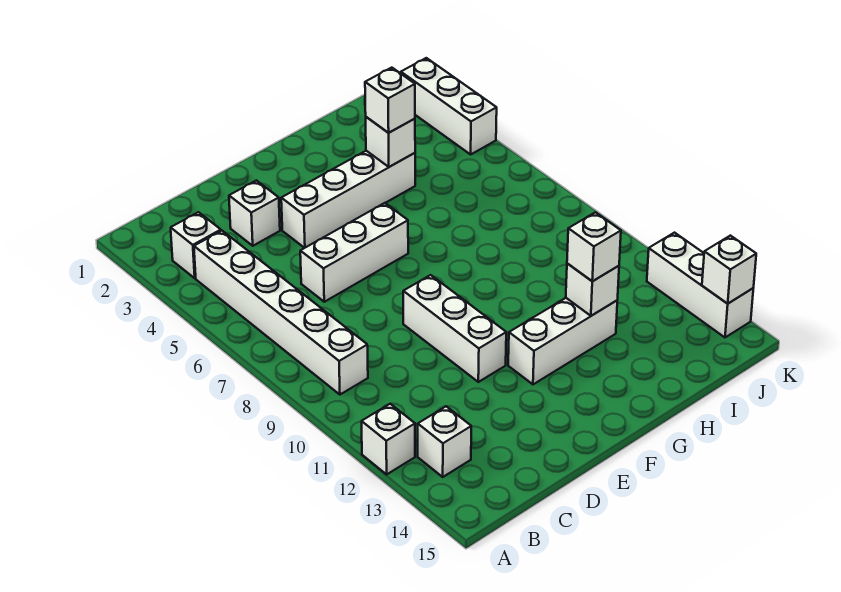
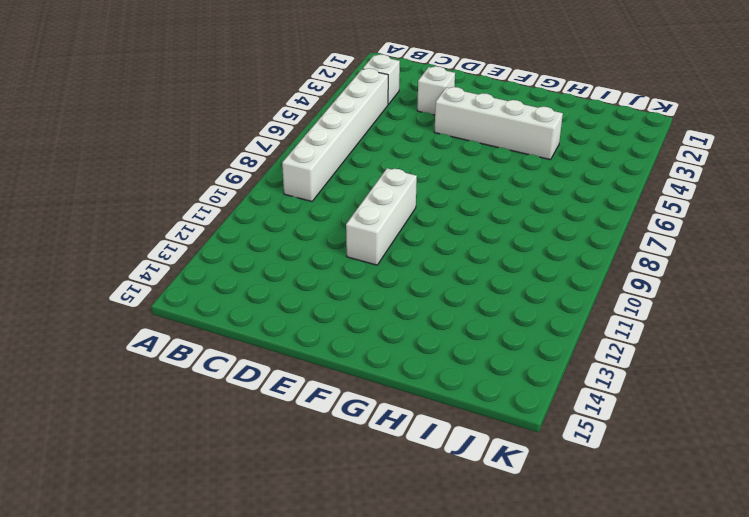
none -> white 1x1 brick [362,404,415,474]
none -> white 1x1 brick [418,406,471,477]
none -> white 1x3 brick [300,203,408,302]

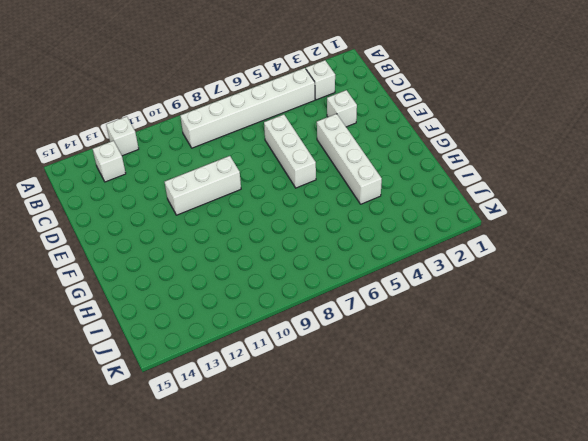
none -> white 1x3 brick [508,298,617,384]
none -> white 1x3 brick [401,58,497,154]
none -> white 1x3 brick [647,233,753,337]

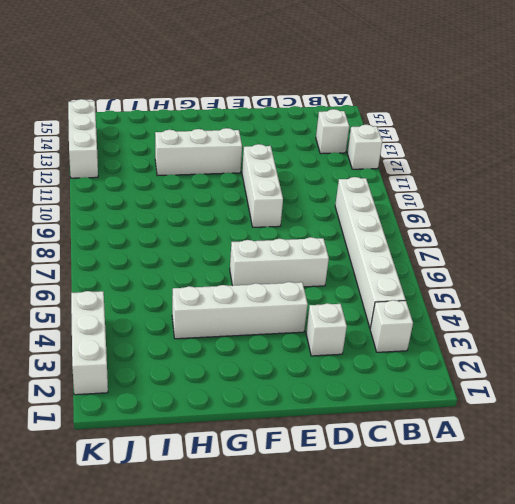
none -> white 1x1 brick [366,117,415,167]
none -> white 1x1 brick [566,264,619,316]
none -> white 1x1 brick [702,236,756,304]

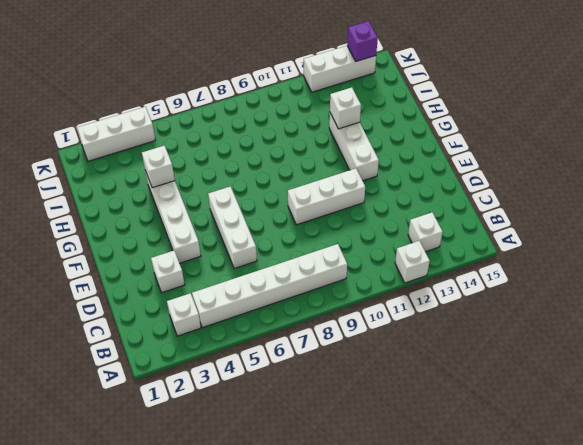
purple 1x1 brick [347,21,378,61] -> white 1x1 brick [702,236,756,304]
none -> white 1x1 brick [365,68,415,133]
none -> white 1x1 brick [567,212,621,281]

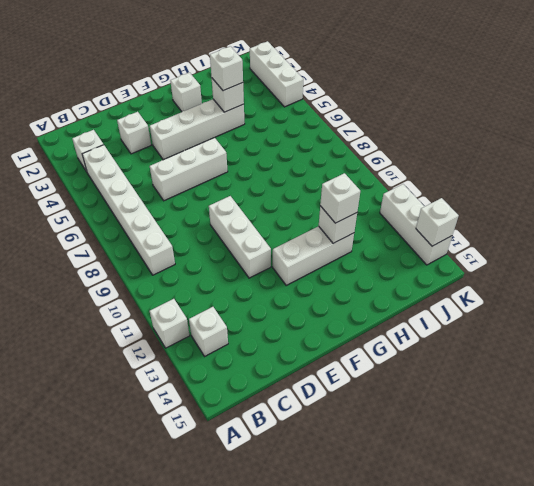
white 1x1 brick [170,73,202,111] -> none

